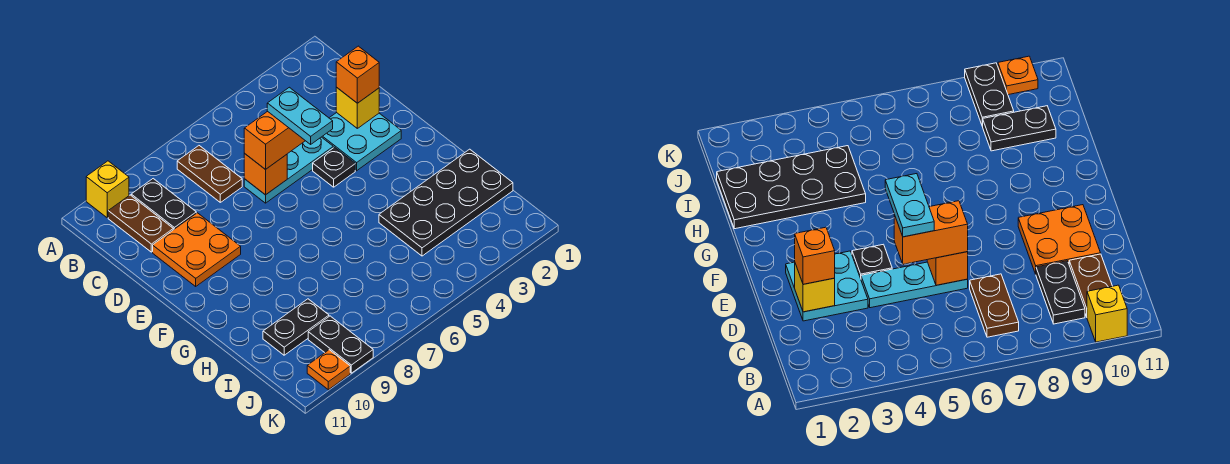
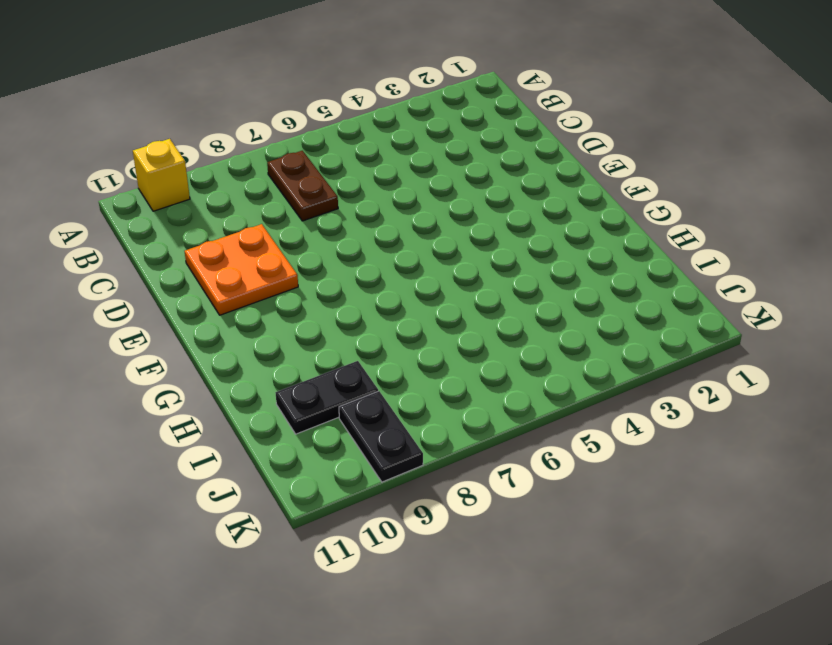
none -> black 1x2 plate [131,179,196,230]
none -> brown 1x2 plate [108,195,173,252]
none -> cyan 2x2 plate [322,113,401,171]

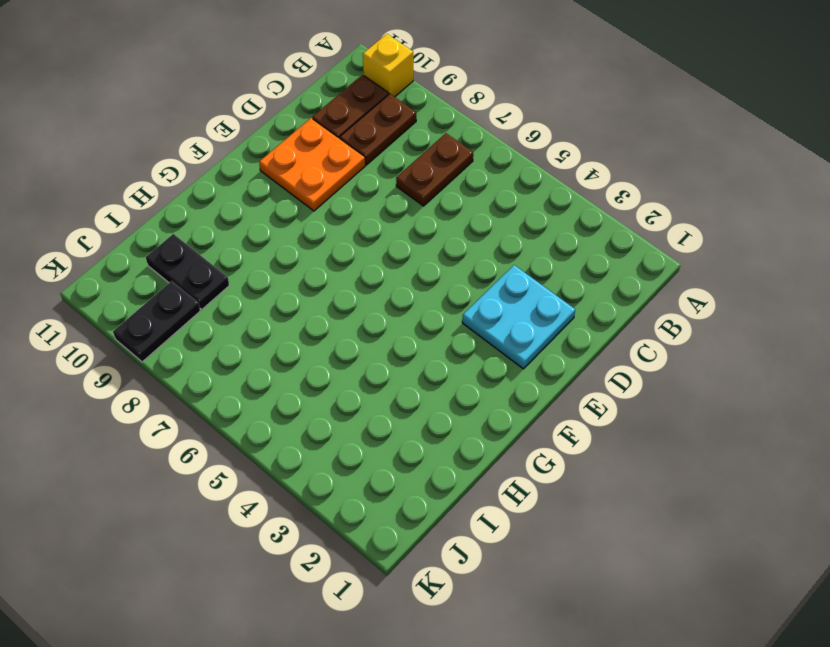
brown 1x2 plate [340,94,416,165] -> black 1x2 plate [131,179,196,230]
none -> cyan 1x3 plate [244,137,333,203]
none -> black 1x1 plate [313,147,355,187]
none -> black 2x4 plate [379,149,513,256]

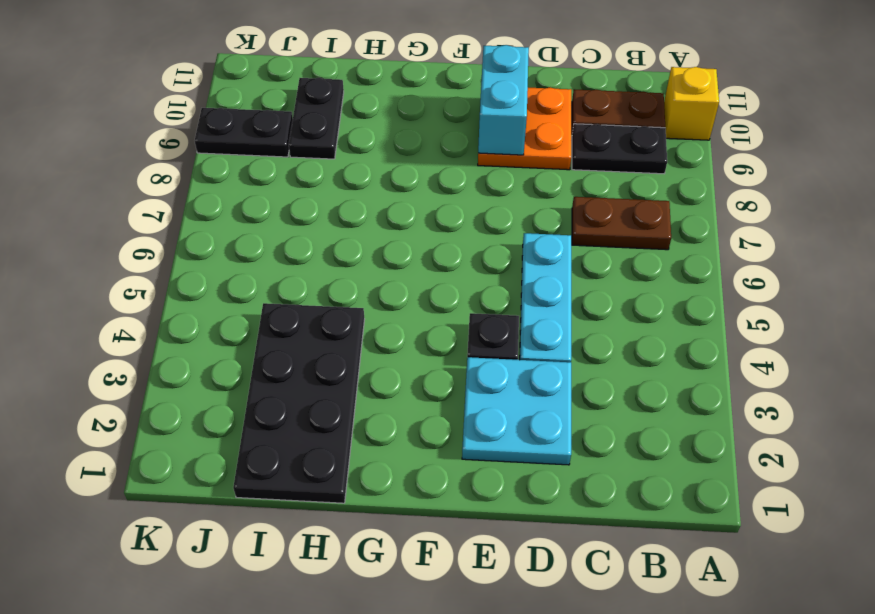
cyan 1x2 brick [478,45,529,155] -> none
none -> orange 1x1 plate [307,350,350,390]
none -> yellow 1x1 brick [336,87,379,128]
none -> orange 1x1 brick [244,153,287,195]

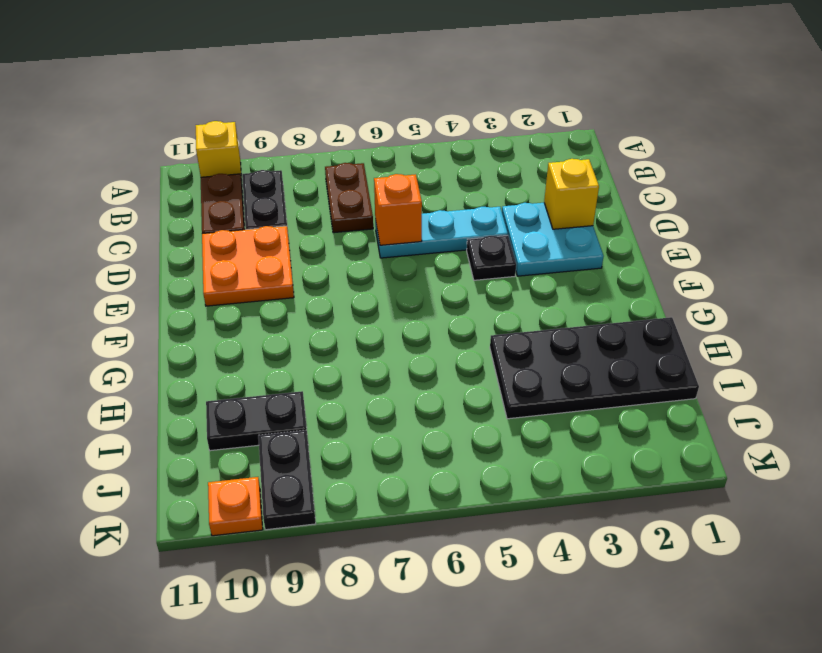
none -> orange 1x1 brick [336,46,379,103]
none -> orange 1x2 brick [244,111,305,170]
none -> cyan 1x2 plate [267,87,333,144]

